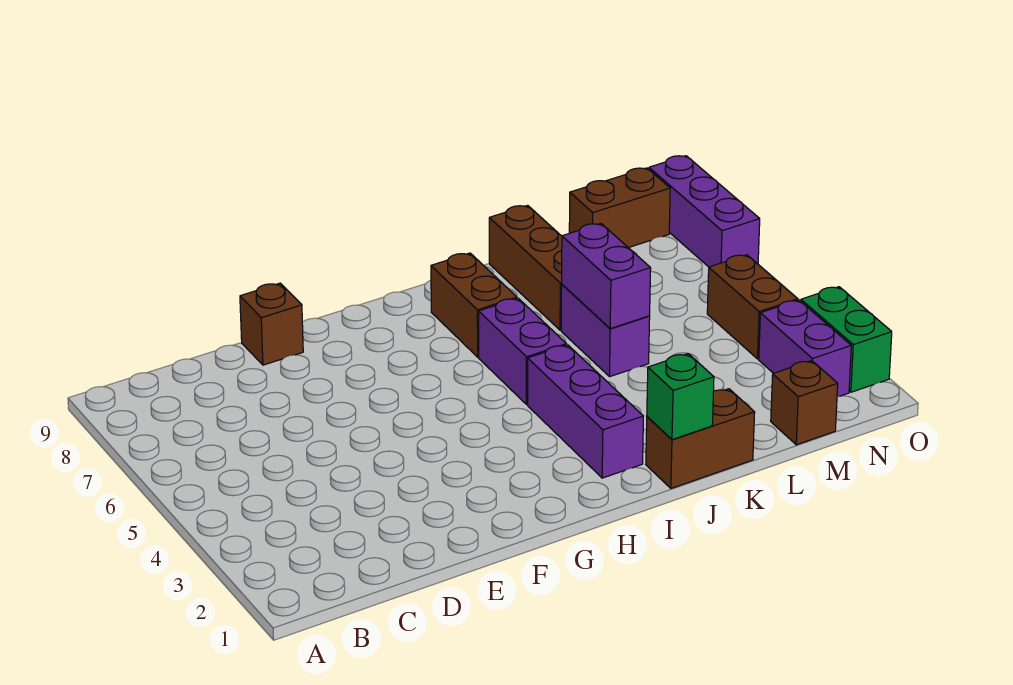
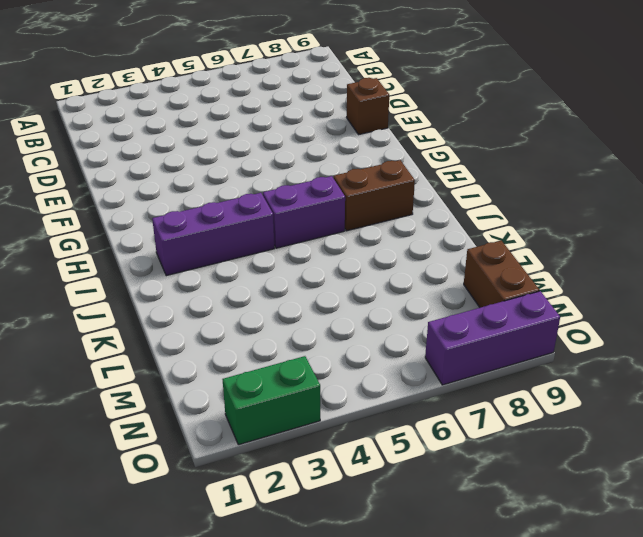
none -> brown 1x2 brick [646,389,755,488]
none -> purple 1x2 brick [561,285,650,376]
none -> brown 1x3 brick [489,205,562,330]

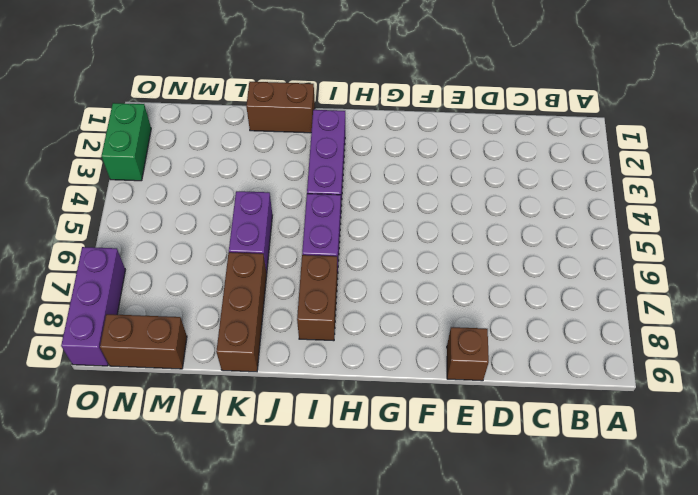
none -> brown 1x1 brick [771,361,838,445]
none -> purple 1x2 brick [759,300,851,397]
none -> brown 1x2 brick [707,255,798,359]

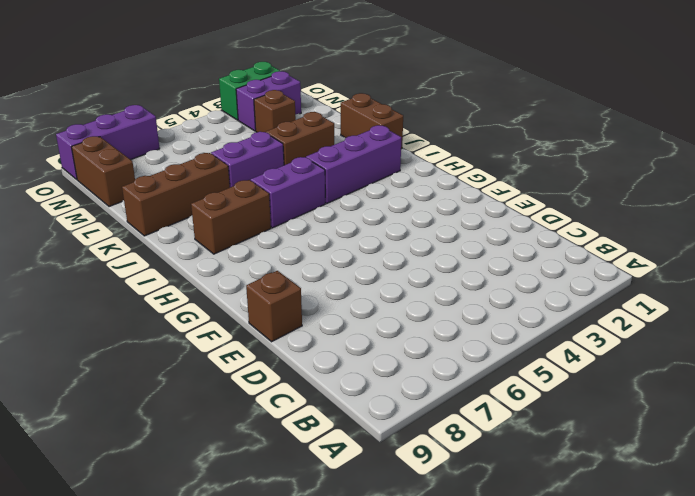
brown 1x2 brick [266,112,334,165] -> brown 1x2 brick moved to [707,255,798,359]
brown 1x1 brick [254,90,296,132] -> brown 1x1 brick moved to [771,361,838,445]
none -> green 1x1 brick [647,354,714,440]
none -> purple 1x2 brick [562,224,651,329]

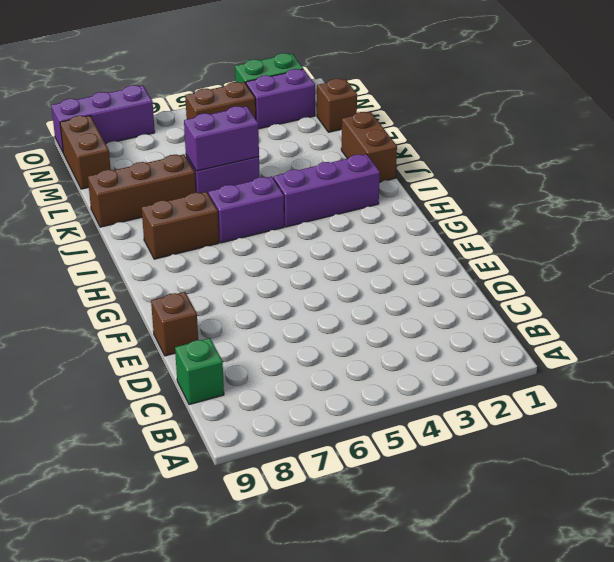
green 1x1 brick [175,338,224,405] -> green 1x1 brick moved to [647,354,714,440]

